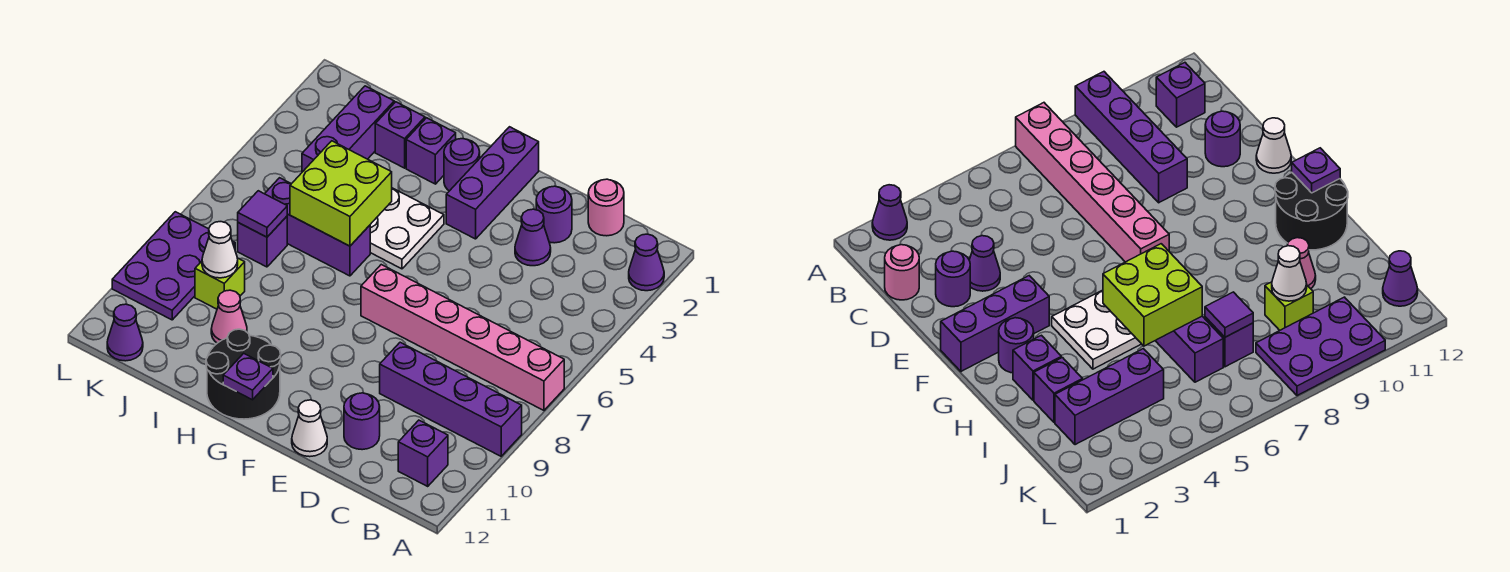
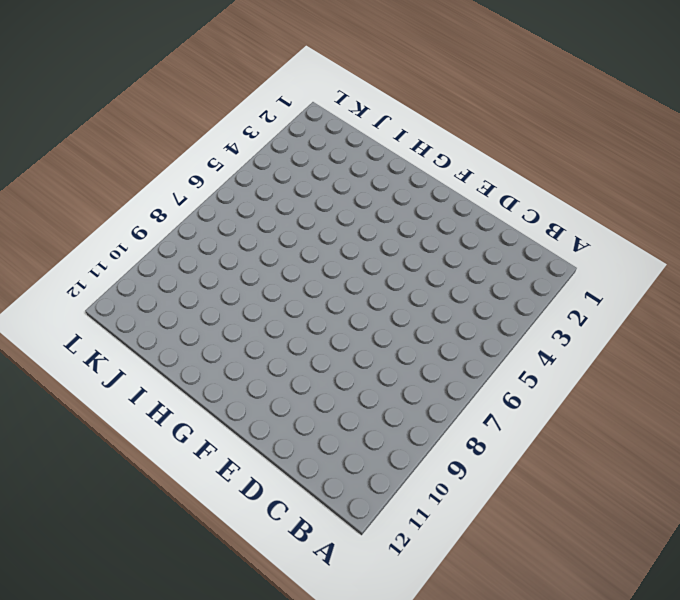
none -> purple 1x1 cone [629,234,664,291]
none -> pink 1x6 brick [361,265,564,410]
none -> purple 1x4 brick [380,342,522,456]

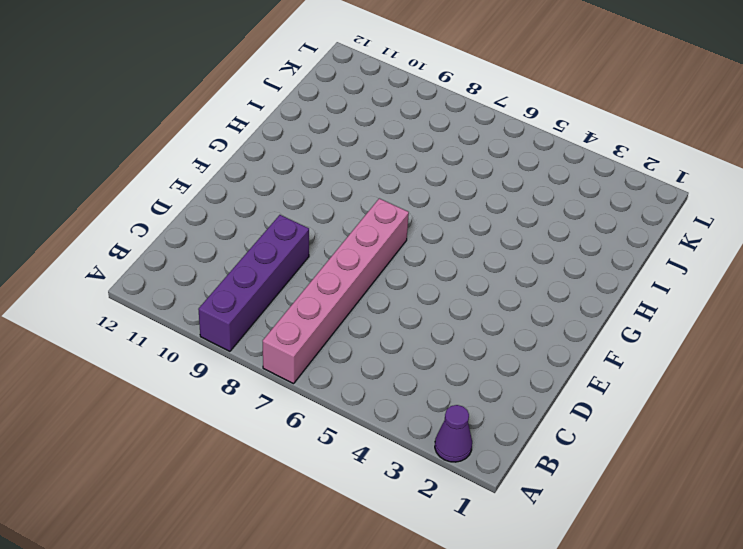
none -> purple 1x1 brick [398,420,448,486]
none -> pink 1x1 round brick [588,179,624,236]
none -> purple 1x1 round brick [536,186,572,243]

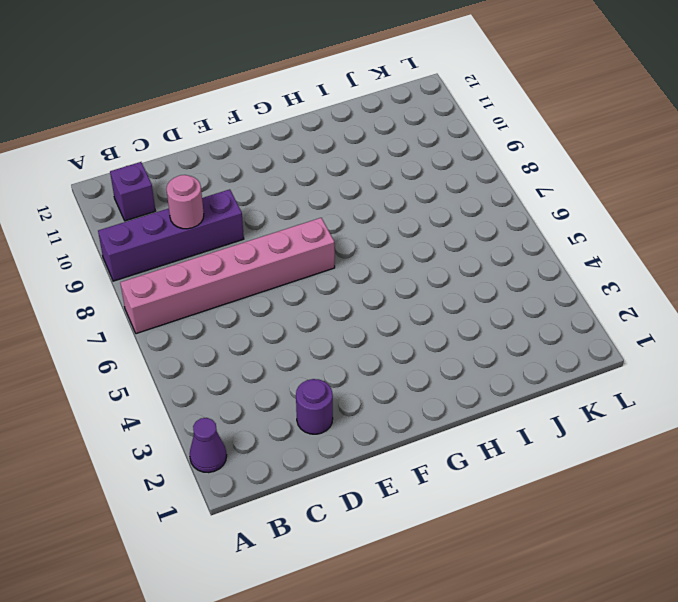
pink 1x1 round brick [166,175,204,229] -> pink 1x1 round brick moved to [588,179,624,236]
none -> purple 1x1 cone [515,209,551,266]
none -> purple 1x1 round brick [344,393,380,450]
none -> white 1x1 cone [292,400,327,457]

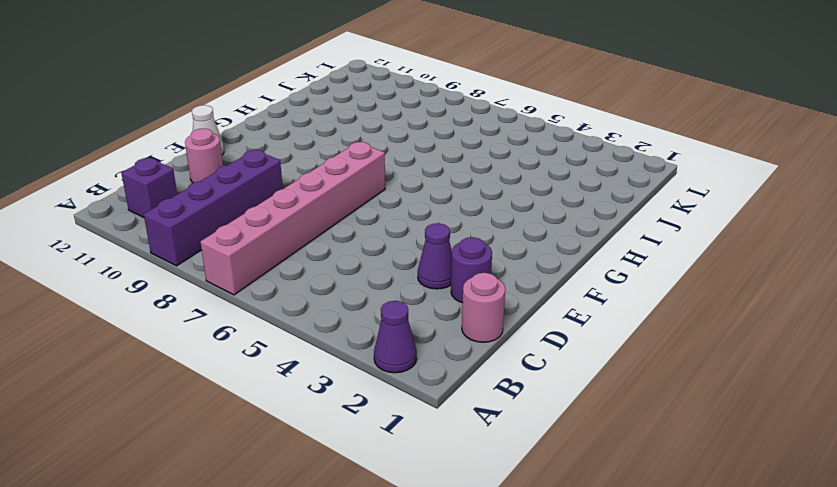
pink 1x1 round brick [185,129,223,183] -> purple 1x1 round brick [344,393,380,450]
none -> purple 1x3 brick [446,127,539,239]
none -> purple 1x1 round brick [444,139,480,191]
none -> white 2x2 plate [370,188,444,269]

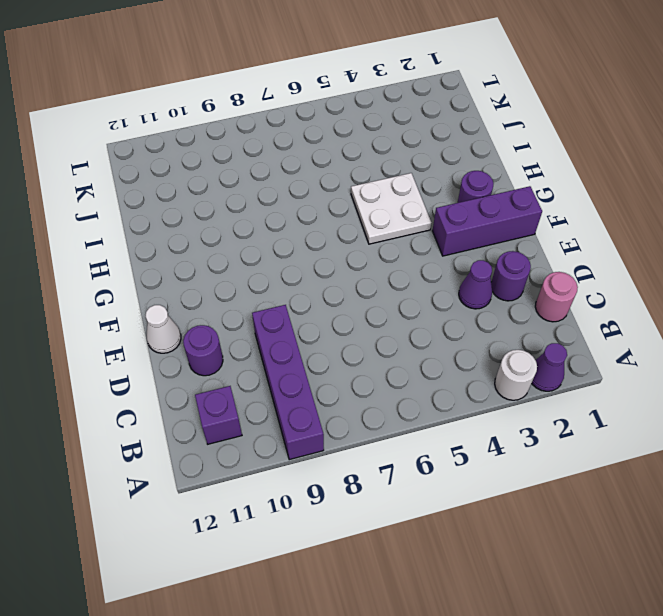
white 1x1 round brick [495,350,537,400] -> none
none -> pink 1x6 brick [361,265,564,410]
none -> black 2x2 round brick [206,329,281,419]
none -> purple 1x1 brick [406,118,456,184]

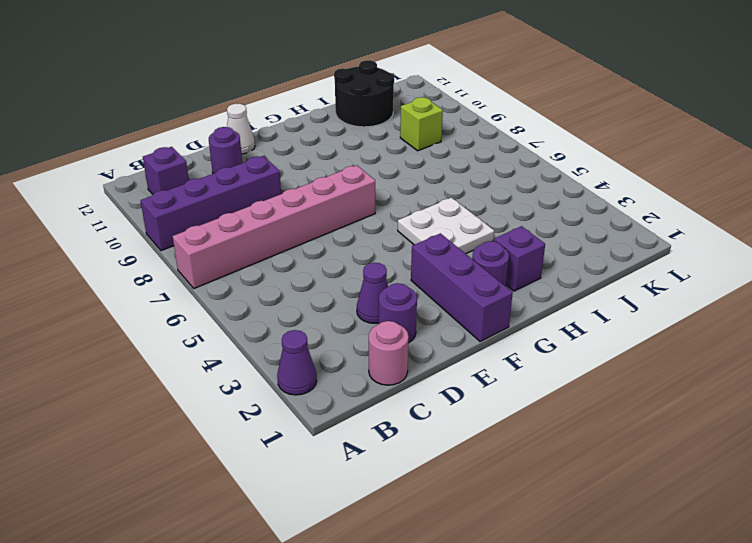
black 2x2 round brick [334,60,394,127] -> black 2x2 round brick moved to [206,329,281,419]
none -> purple 1x3 brick [265,178,370,276]
none -> purple 1x1 brick [375,102,425,168]
none -> pink 1x1 cone [211,290,247,343]

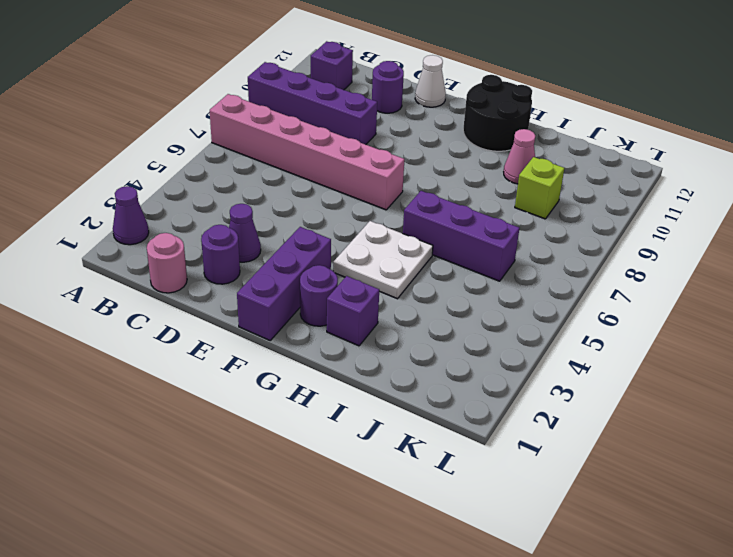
none -> purple 1x1 brick [375,102,425,168]
none -> purple 1x3 brick [302,86,394,172]
none -> purple 1x1 brick [238,216,287,267]

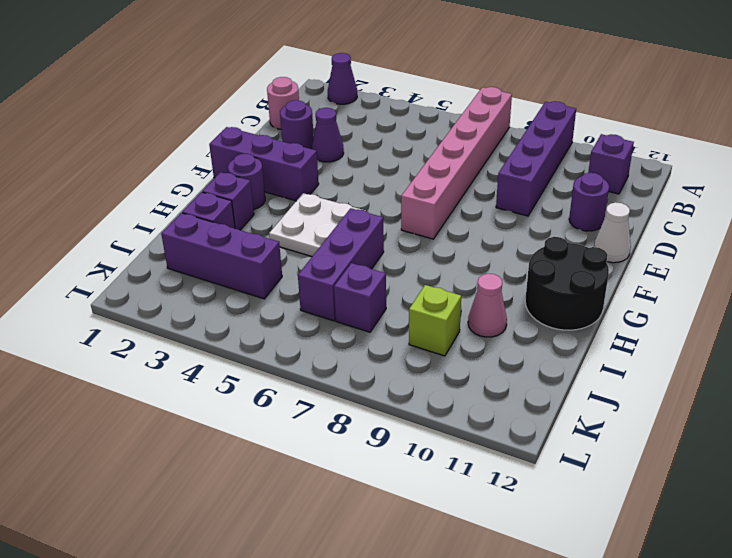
none -> purple 2x3 plate [112,212,235,320]
none -> purple 1x1 cone [107,304,143,361]
none -> purple 1x1 plate [223,353,273,400]

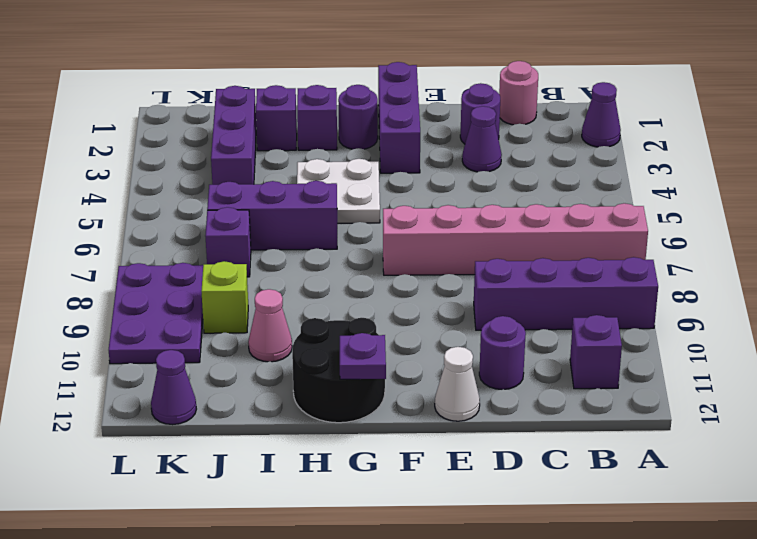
none -> lime 2x2 brick [290,141,392,246]
none -> purple 1x1 tile [238,191,287,237]
none -> white 1x1 cone [202,222,238,278]

